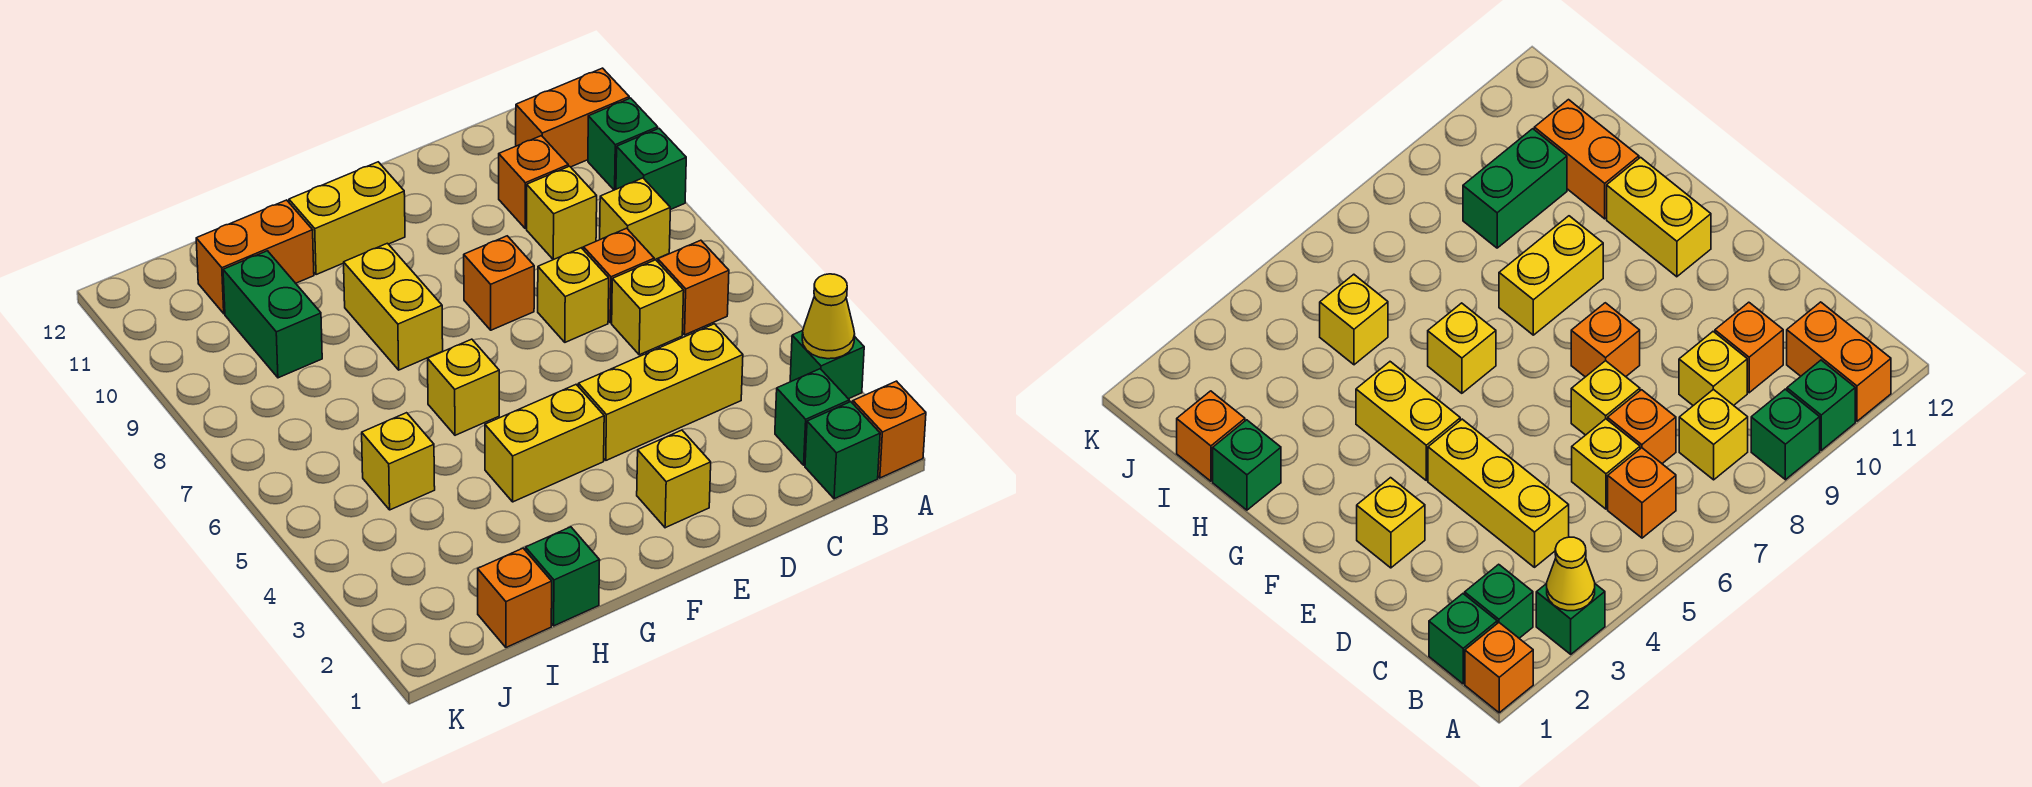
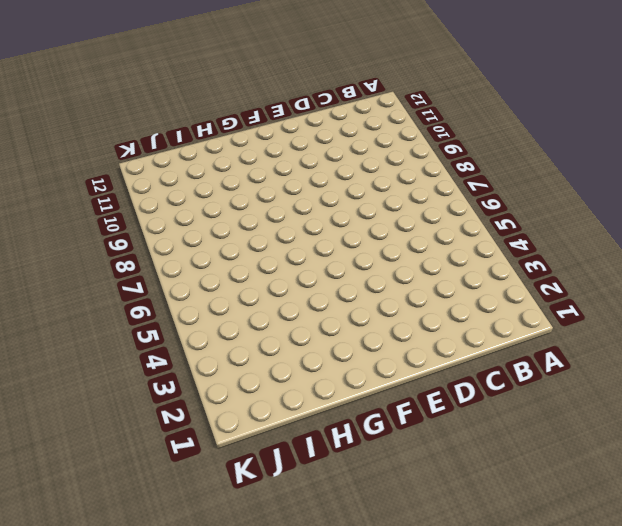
none -> orange 1x1 brick [853,381,926,478]
none -> green 1x1 brick [790,331,864,399]
none -> green 1x1 brick [616,129,686,210]

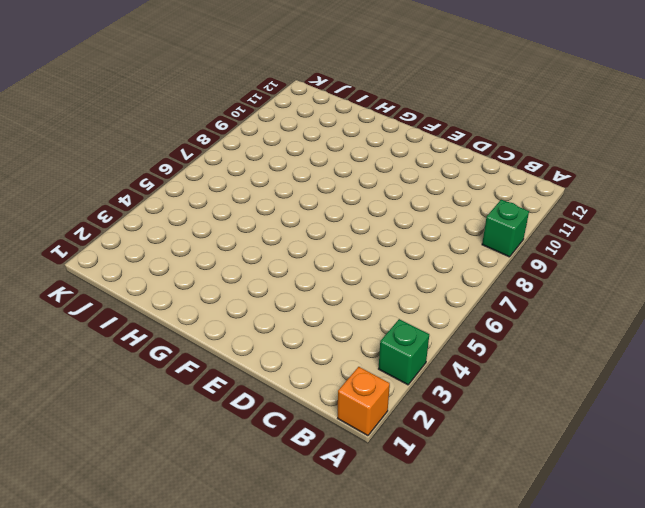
none -> green 1x1 brick [588,98,658,190]
none -> orange 1x2 brick [516,68,629,167]
none -> green 1x1 brick [805,402,880,499]

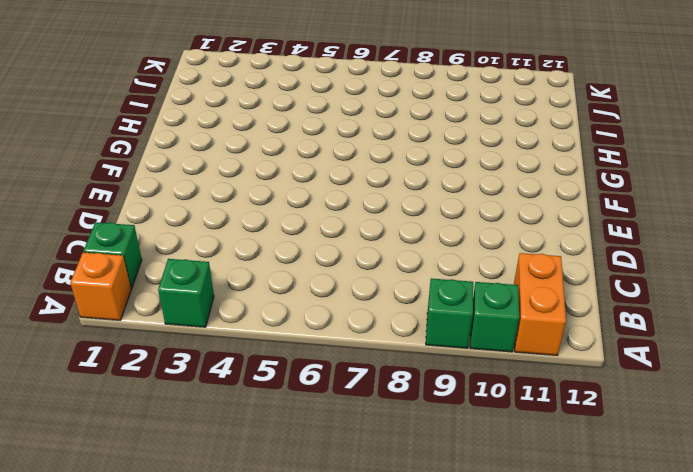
none -> green 1x1 brick [775,369,849,465]
none -> orange 1x1 brick [658,240,729,335]
none -> yellow 1x1 brick [600,178,670,260]

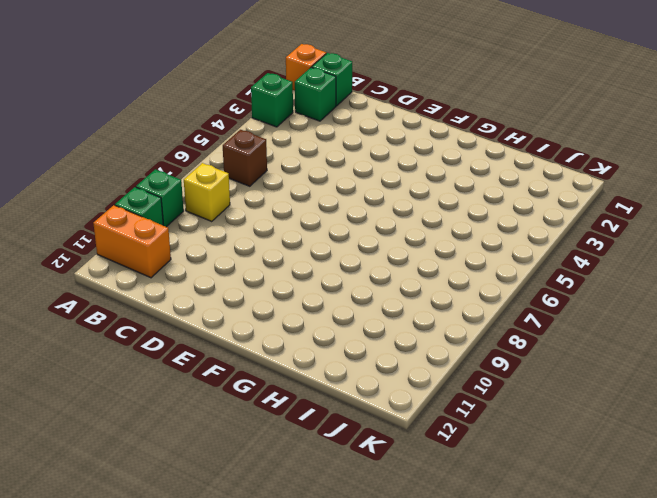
brown 1x1 brick [223,130,267,186] -> orange 1x1 brick [658,240,729,335]
none -> yellow 1x3 brick [578,324,743,460]
none -> yellow 1x1 brick [612,260,684,355]
none -> orange 1x1 brick [584,228,654,323]

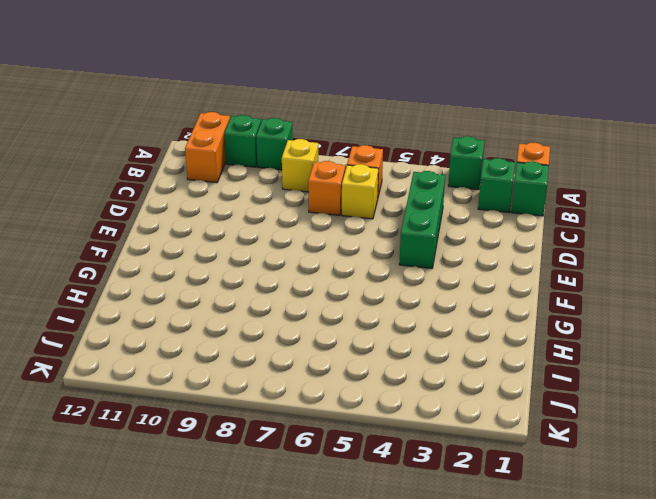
green 1x3 brick [399,171,445,269] -> yellow 1x3 brick [578,324,743,460]
none -> yellow 1x1 brick [527,166,597,260]
none -> orange 1x1 brick [499,136,568,229]
none -> yellow 1x1 brick [538,248,609,342]

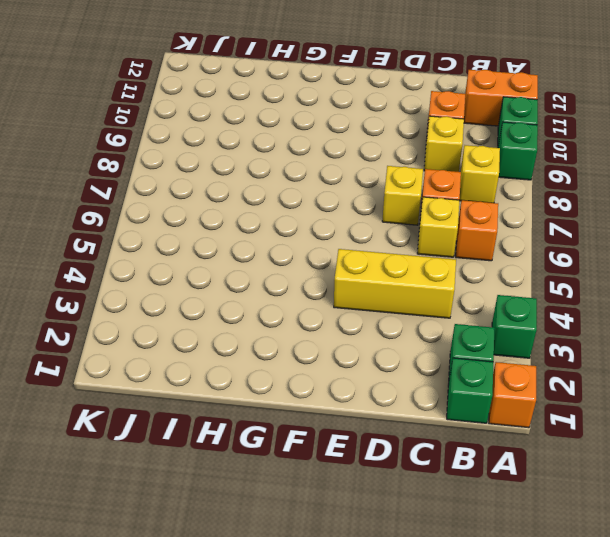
none -> yellow 1x1 brick [637,430,711,528]
none -> orange 1x1 brick [464,236,534,330]
none -> yellow 1x2 brick [485,385,604,502]

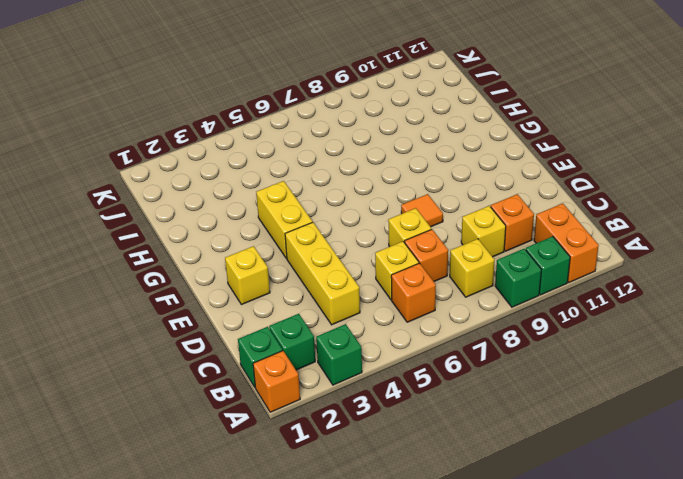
orange 1x1 tile [401,194,443,227] -> orange 1x1 brick [464,236,534,330]
none -> yellow 1x2 brick [289,162,405,275]
none -> yellow 1x1 brick [428,339,499,435]
none -> yellow 1x2 brick [344,243,443,370]

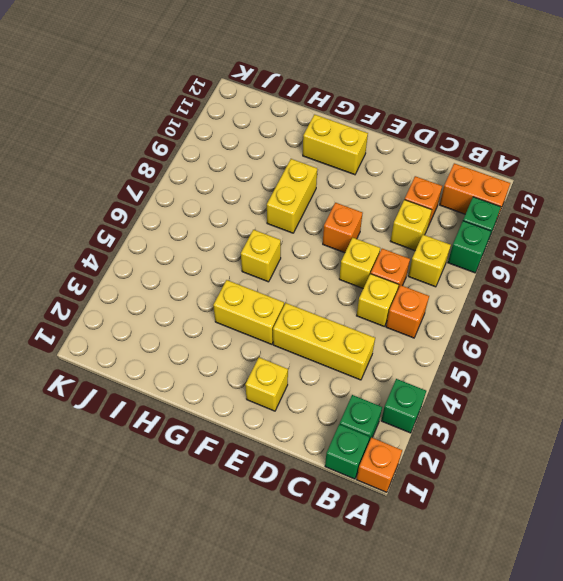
none -> green 1x1 brick [526,527,600,626]
none -> orange 1x2 brick [196,200,314,314]
none -> orange 1x1 brick [478,548,552,647]

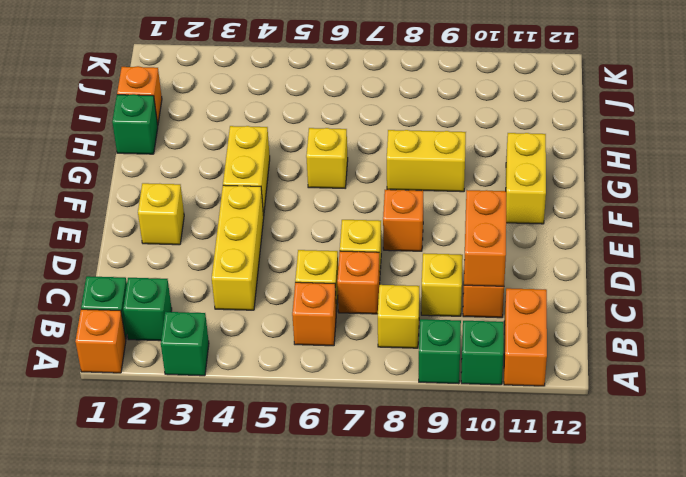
orange 1x2 brick [464,190,506,286] -> orange 1x2 brick moved to [196,200,314,314]
none -> yellow 1x1 brick [362,413,435,510]
none -> green 1x2 brick [223,251,322,378]
none -> yellow 1x1 cone [802,274,855,359]

